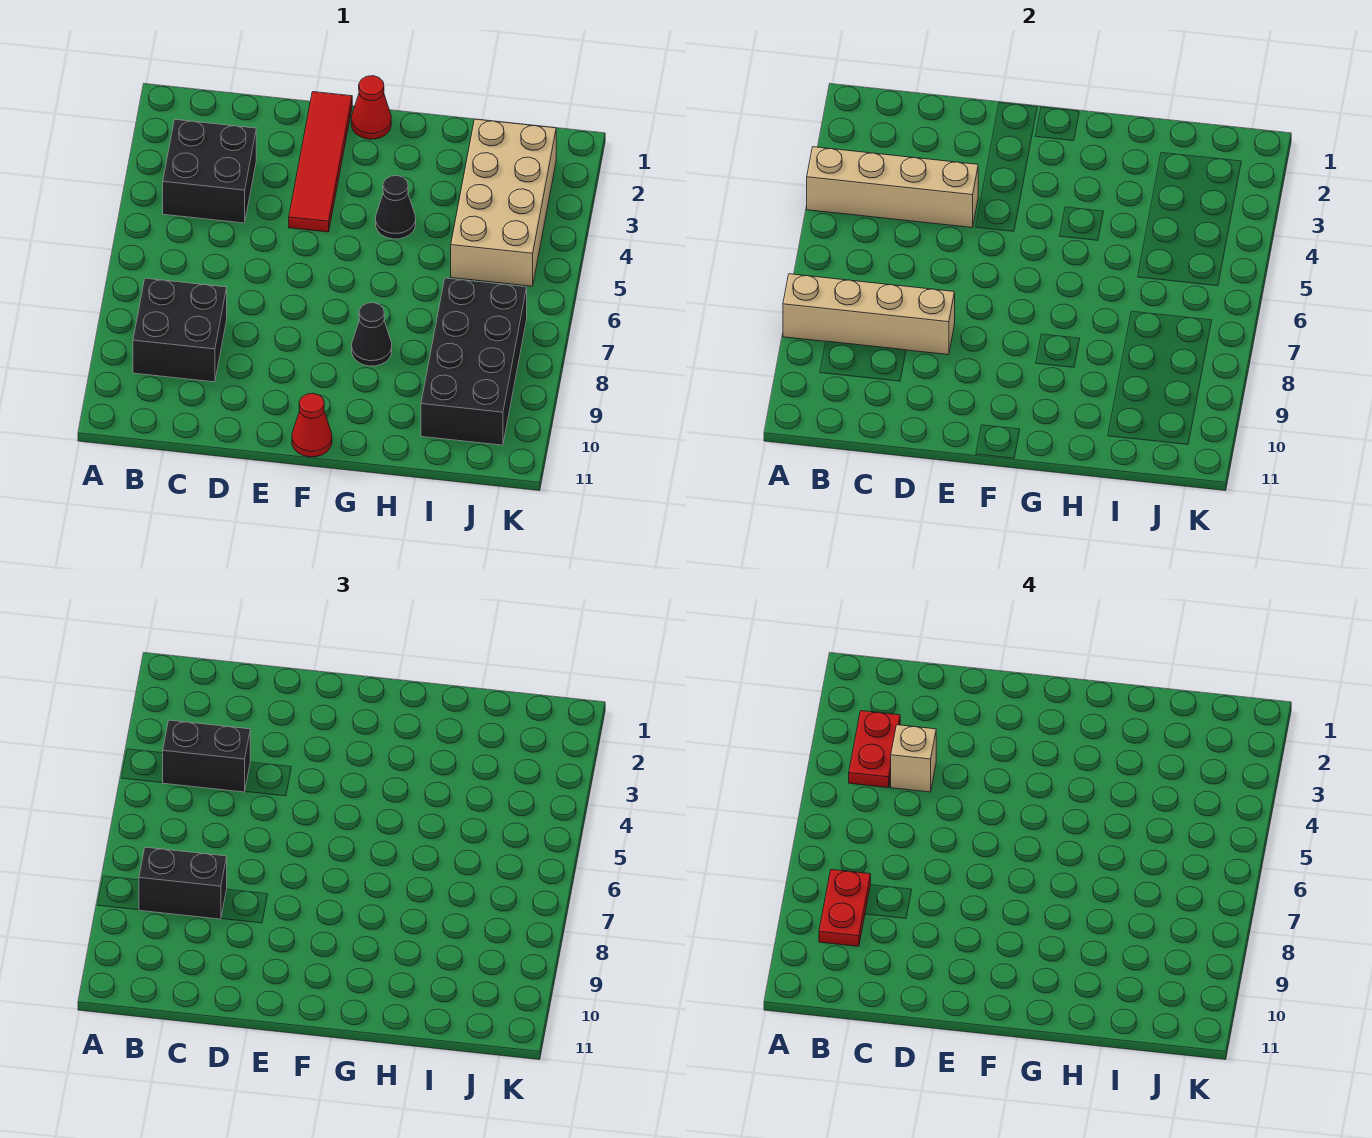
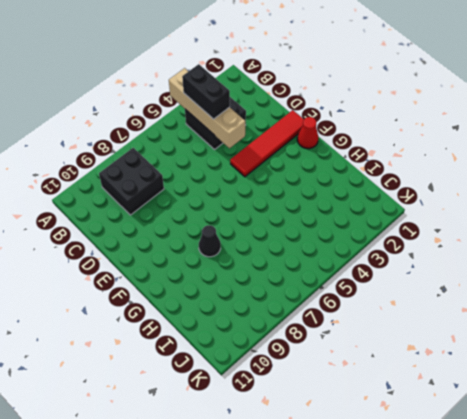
none -> red 1x1 cone [292,393,332,457]
none -> black 1x1 cone [376,176,416,239]
none -> tan 2x4 brick [451,119,556,286]

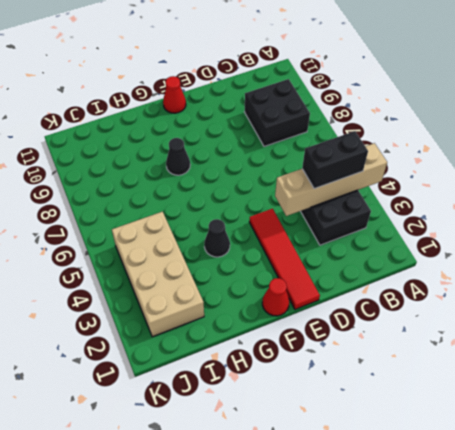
none -> black 2x4 brick [421,278,527,445]
none -> tan 1x4 brick [783,274,955,355]
none -> black 1x2 brick [139,847,227,919]

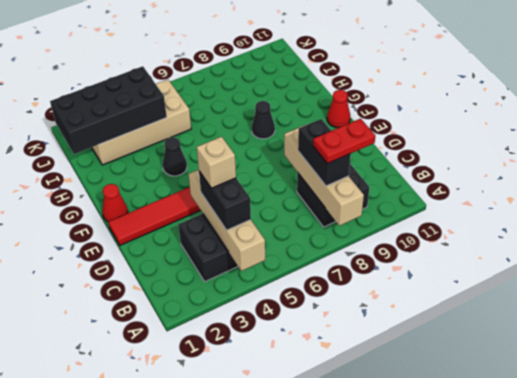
black 2x4 brick [50,66,167,154] -> black 2x4 brick moved to [421,278,527,445]
none -> red 1x2 plate [849,711,900,788]

